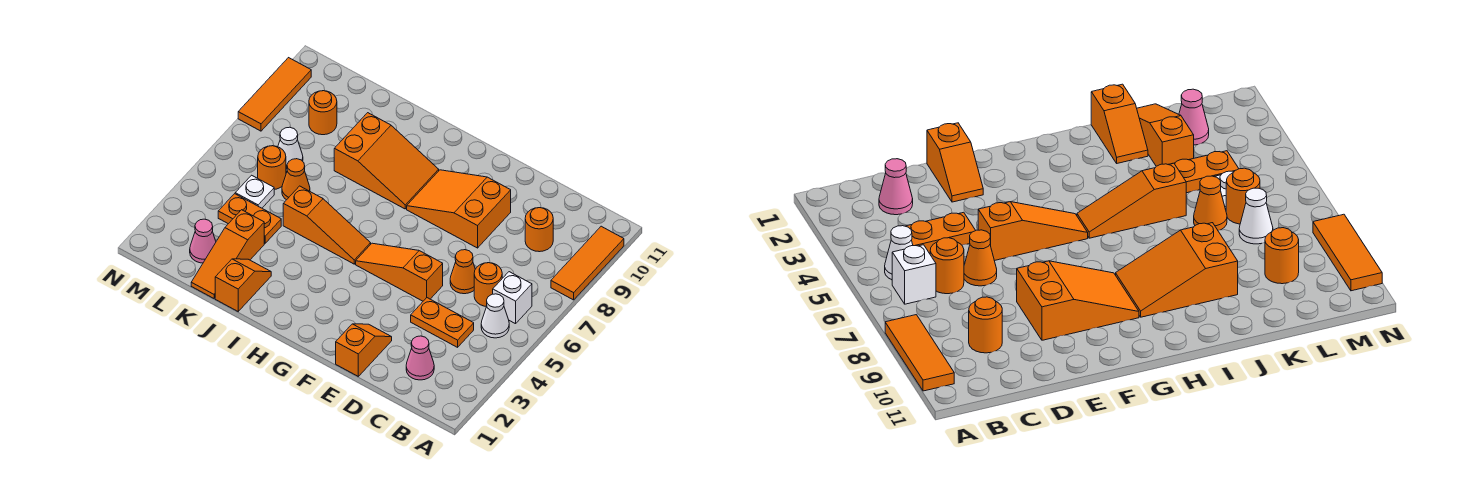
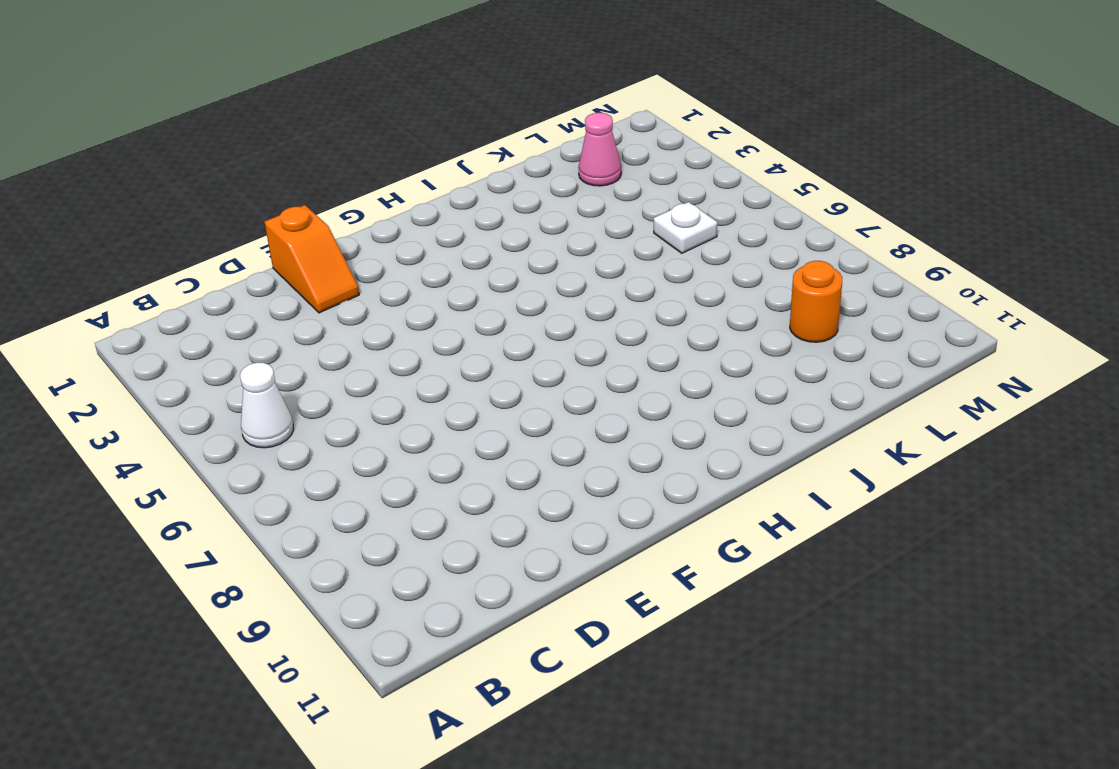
none -> orange 1x3 tile [551,226,624,300]
none -> white 1x1 brick [493,272,532,324]
none -> pink 1x1 cone [406,336,434,380]

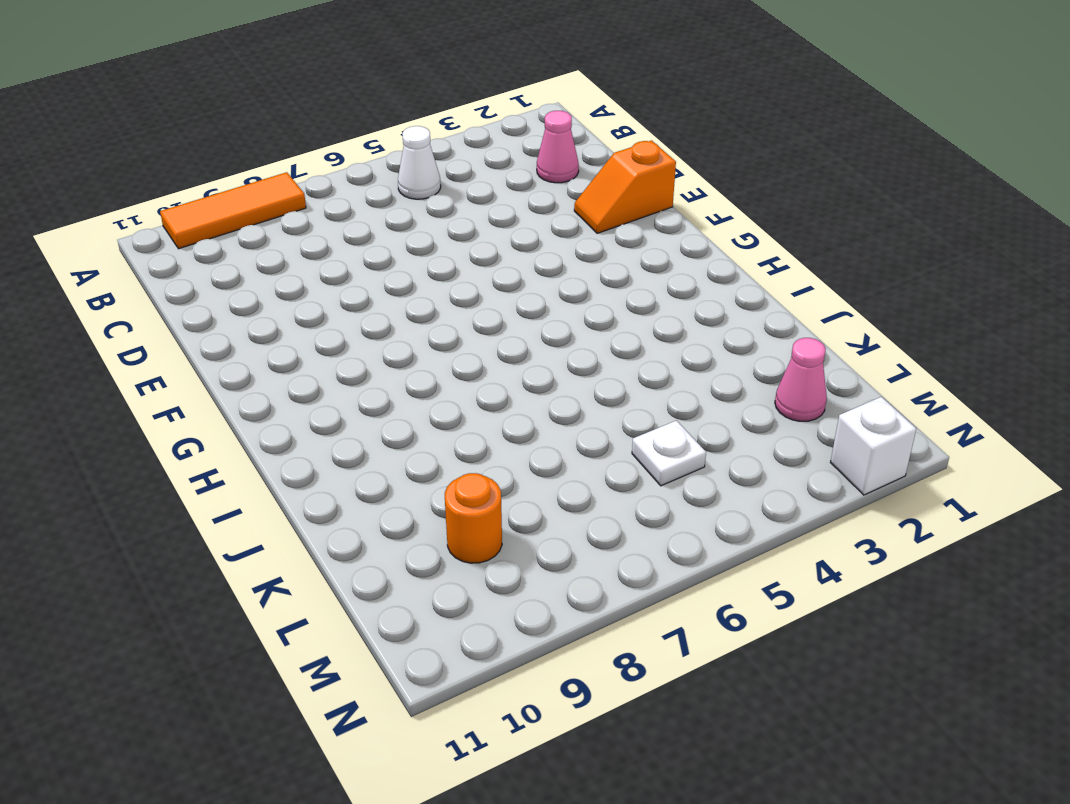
white 1x1 brick [830,397,916,495] -> white 1x1 brick moved to [493,272,532,324]
none -> orange 1x2 plate [411,298,474,347]
none -> orange 1x1 round brick [474,263,502,306]
none -> orange 1x1 round brick [525,208,553,252]

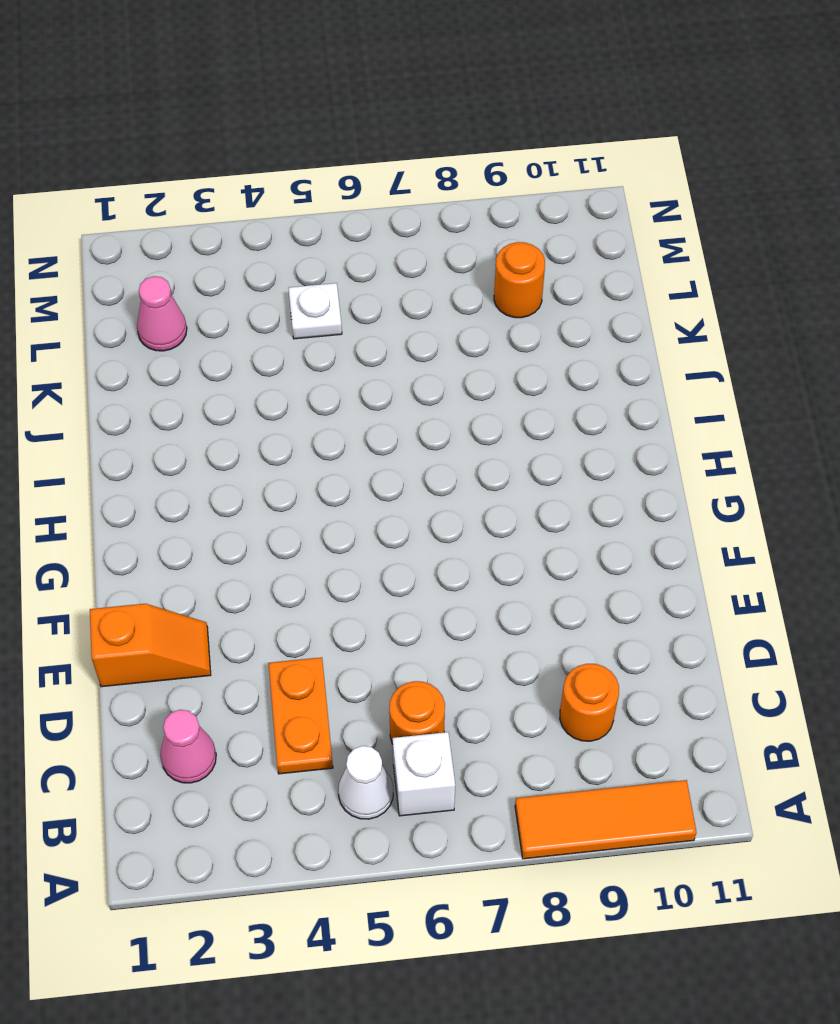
none -> orange 1x1 cone [450,250,475,294]
none -> orange 1x3 slope [356,243,443,301]
none -> orange 2x3 slope [407,170,511,248]

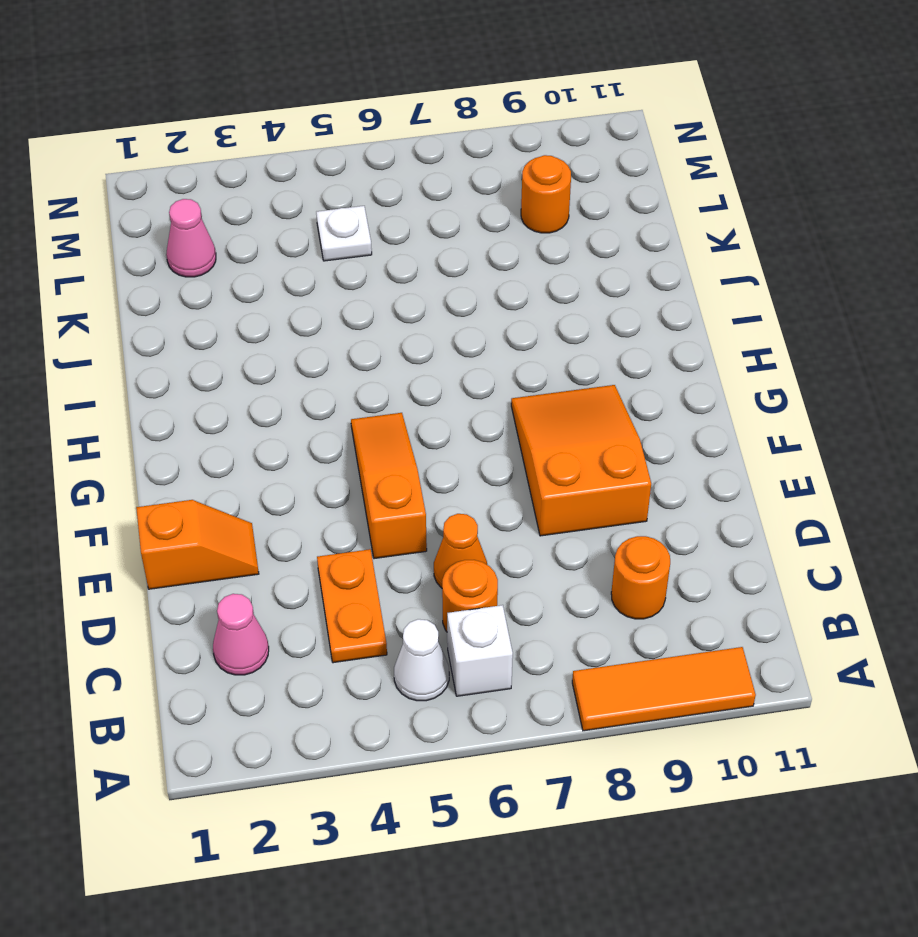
none -> orange 1x3 slope [283,186,371,264]
none -> orange 2x3 slope [334,113,439,209]
none -> orange 1x2 slope [215,259,271,311]

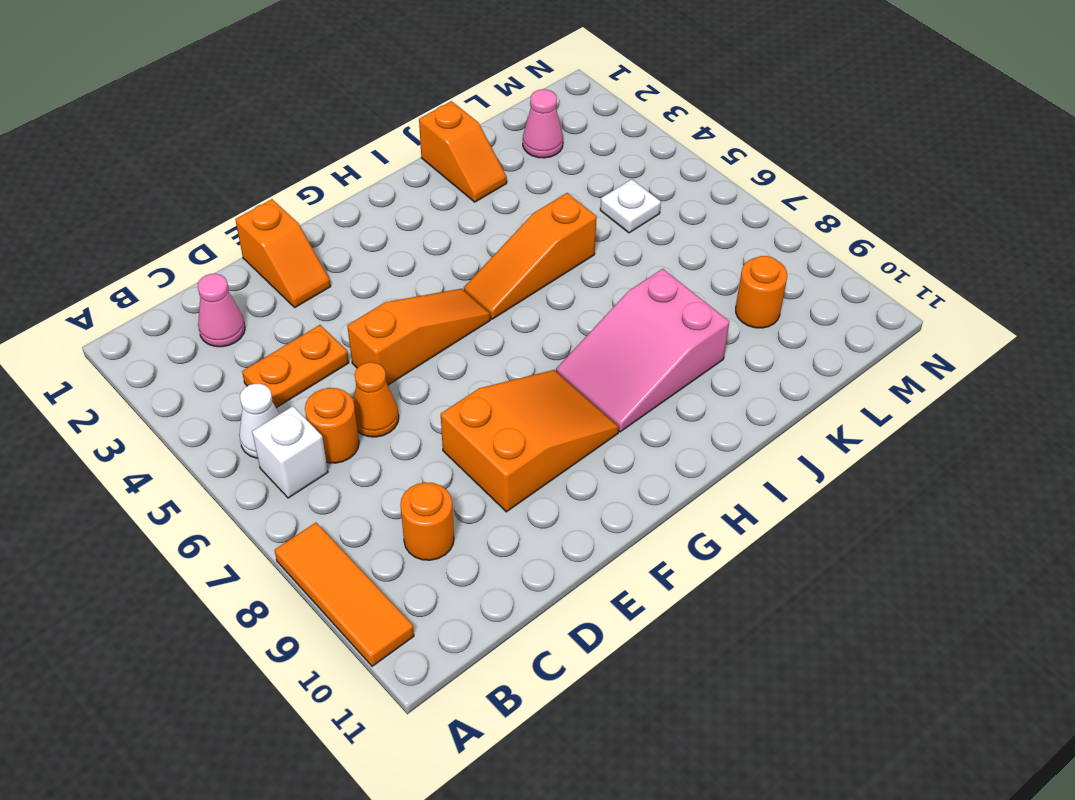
pink 2x3 slope [556,269,729,432] -> orange 2x3 slope [334,113,439,209]
none -> orange 1x3 slope [191,210,264,298]
none -> orange 1x2 plate [218,194,281,243]
none -> orange 1x1 cone [282,159,310,200]

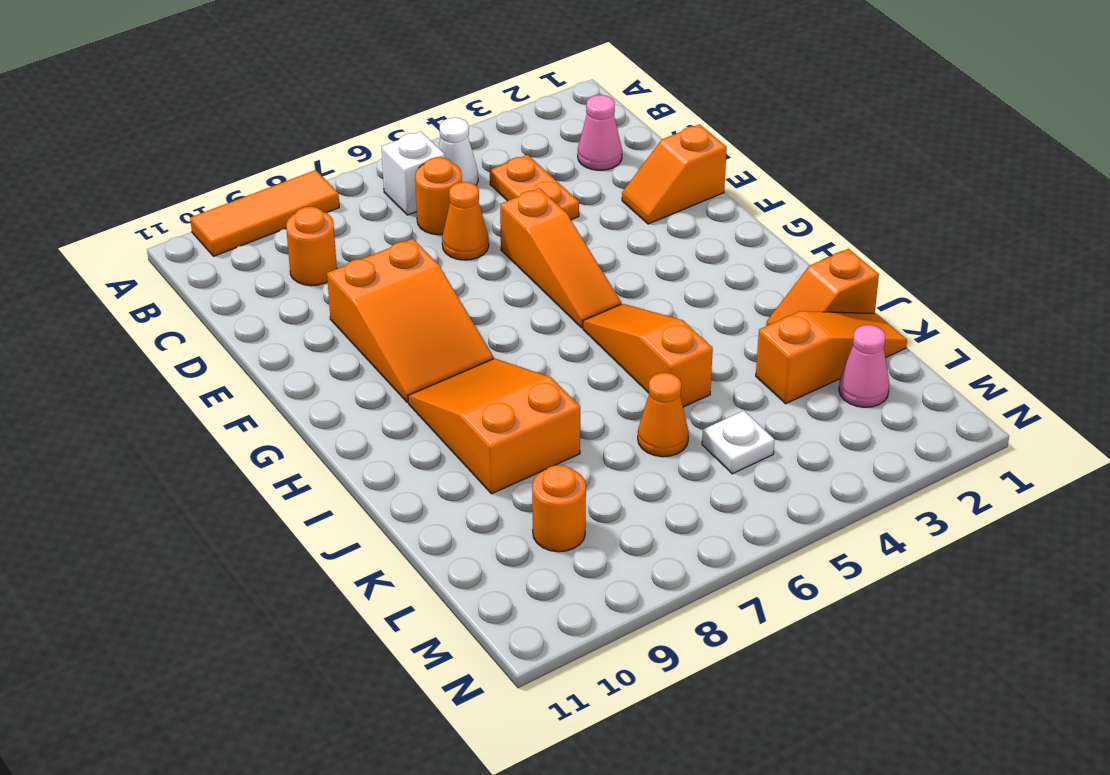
none -> orange 1x2 plate [218,194,281,243]
none -> orange 1x1 round brick [258,146,286,189]
none -> white 1x1 cone [278,127,303,171]

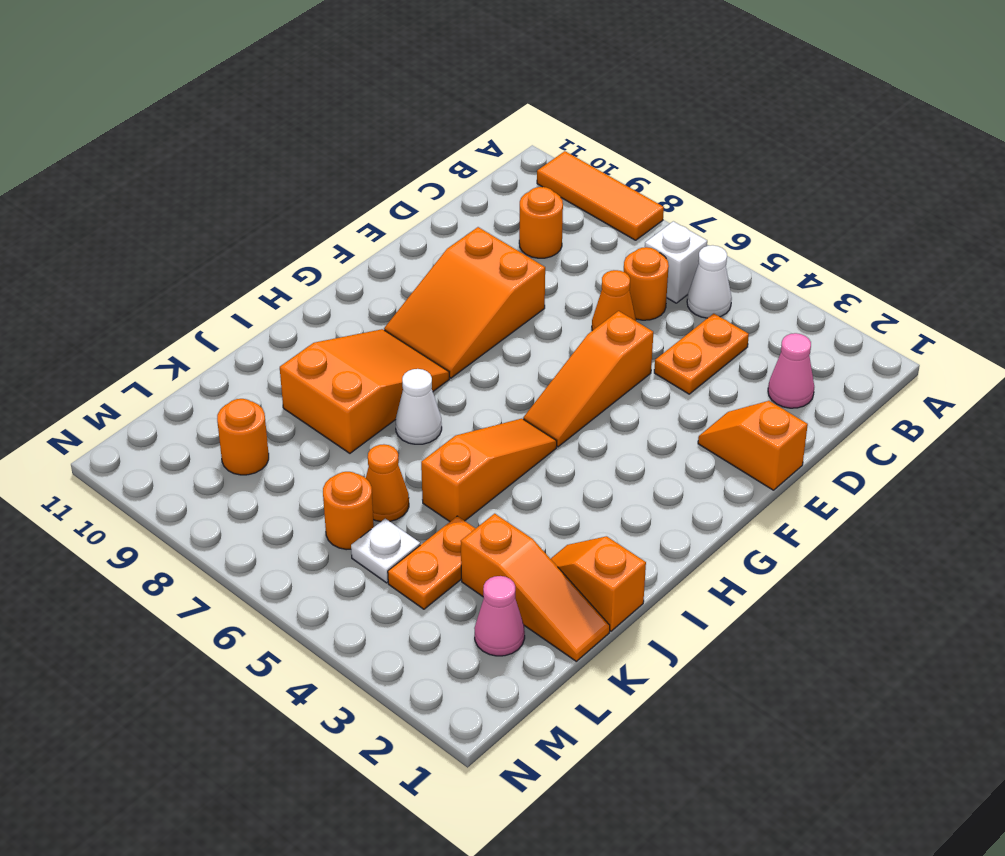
white 1x1 cone [396,369,442,444] -> white 1x1 cone moved to [278,127,303,171]
none -> orange 1x3 tile [238,58,311,131]

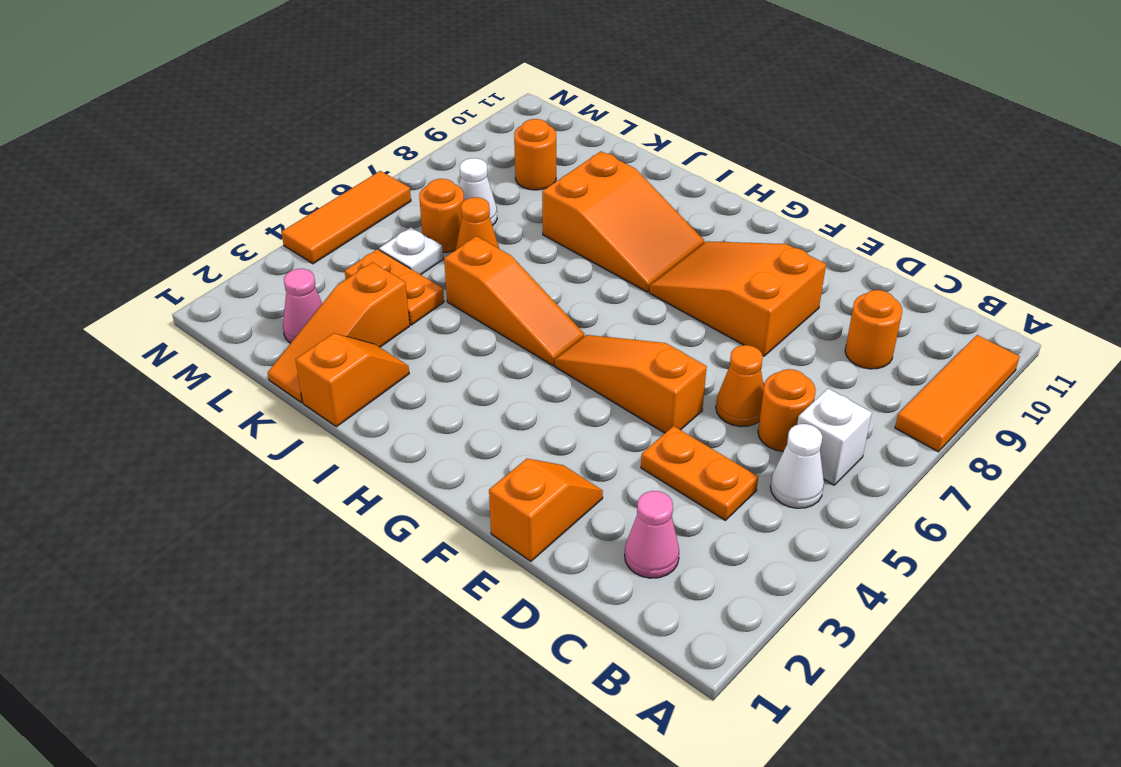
orange 1x3 tile [281,171,411,264] -> orange 1x3 tile moved to [238,58,311,131]

